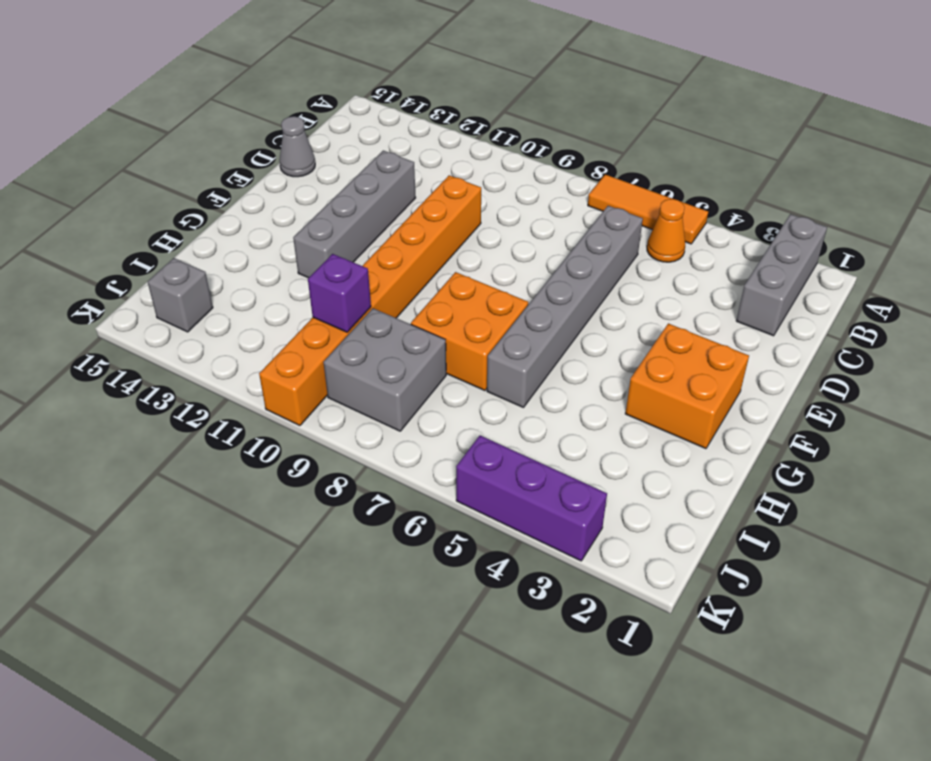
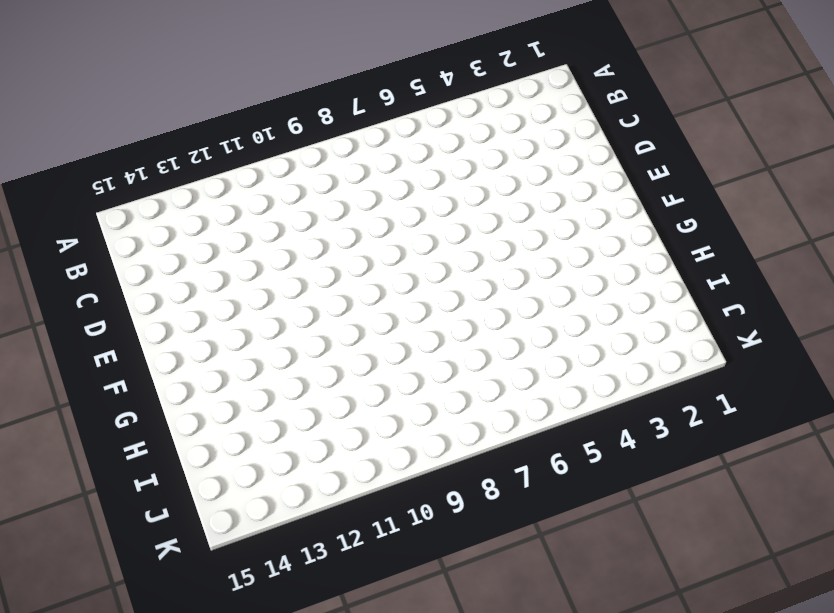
none -> grey 1x3 brick [736,214,827,336]
none -> orange 1x3 tile [588,175,708,244]
none -> orange 1x1 cone [647,199,685,262]

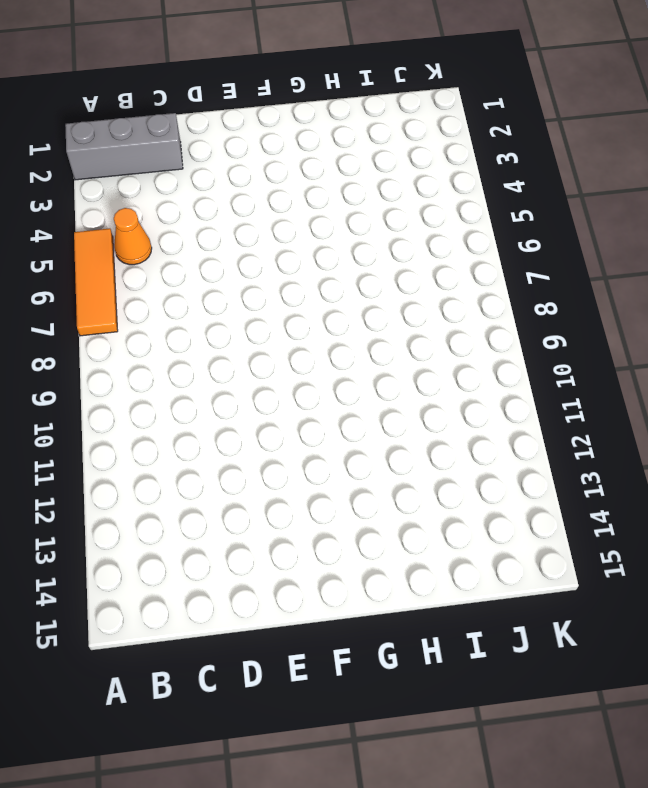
none -> grey 1x6 brick [487,206,643,408]
none -> orange 1x8 brick [259,175,481,426]
none -> grey 1x4 brick [293,151,416,278]

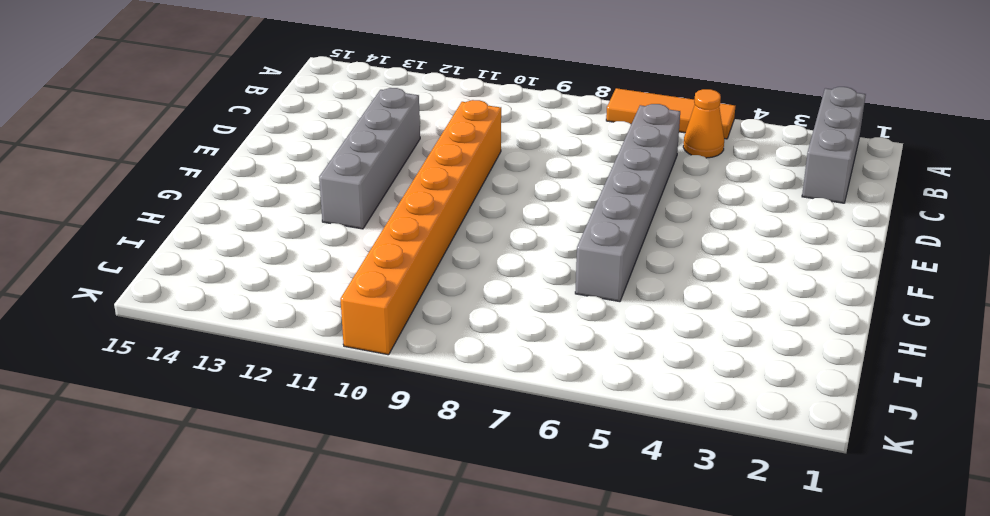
none -> grey 1x1 cone [280,116,315,177]
none -> orange 2x2 brick [625,323,749,449]
none -> orange 2x2 brick [411,272,528,391]

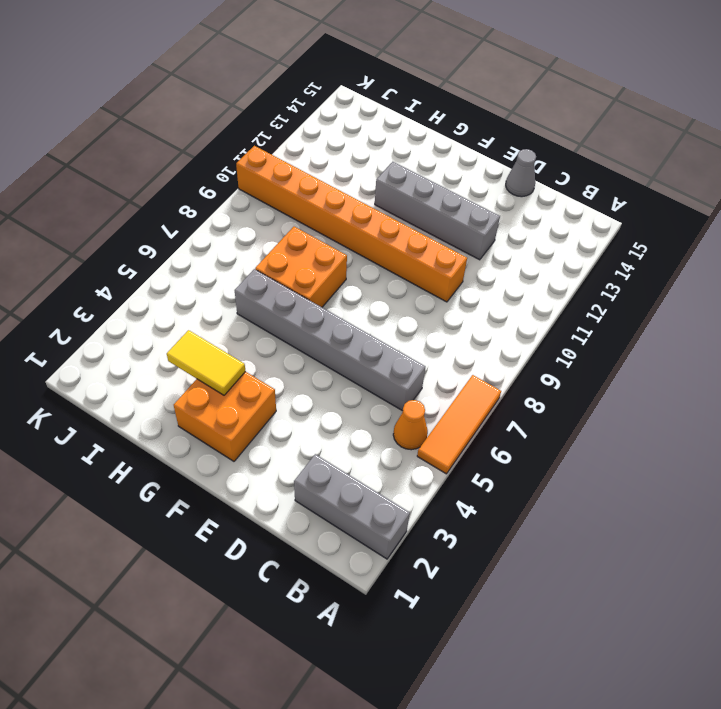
yellow 1x2 tile [167,330,245,395] -> none
none -> grey 2x2 brick [323,308,446,431]
none -> grey 1x1 brick [147,258,213,332]
none -> purple 1x3 brick [456,436,607,561]

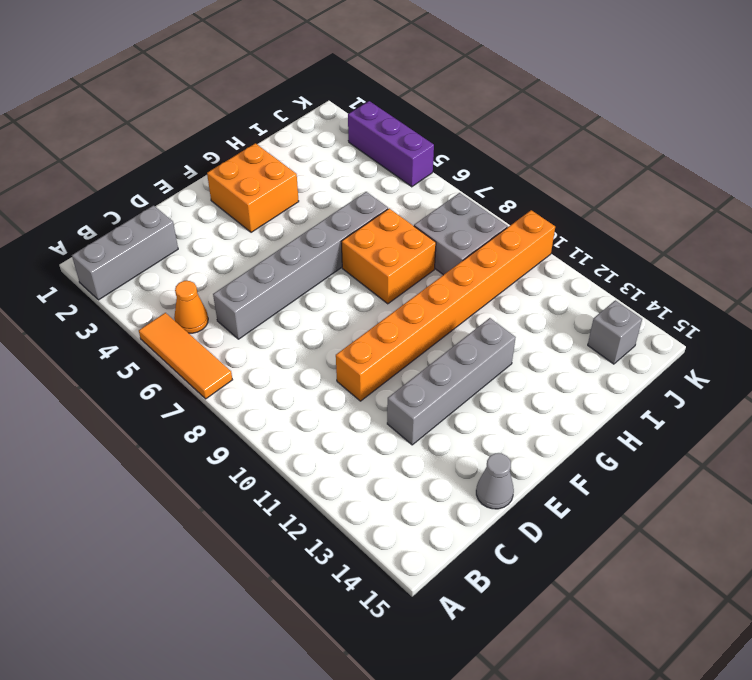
none -> purple 1x1 brick [308,254,371,332]

